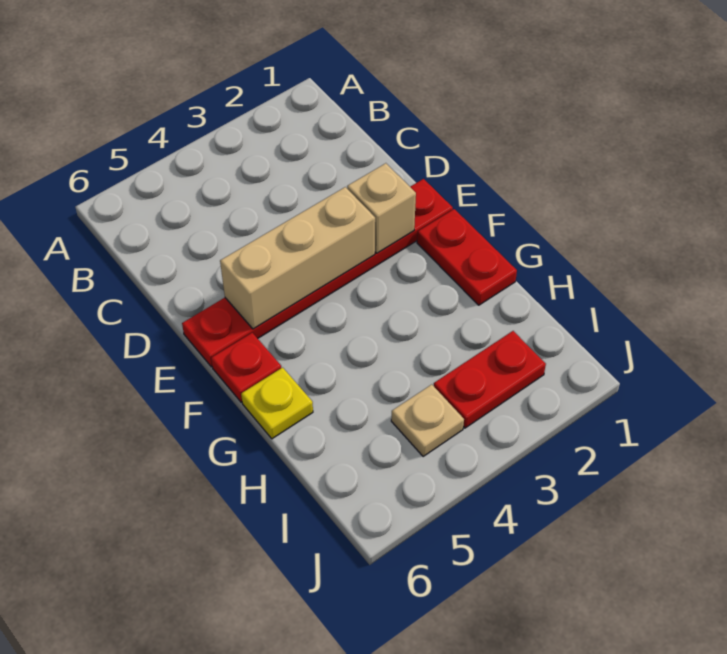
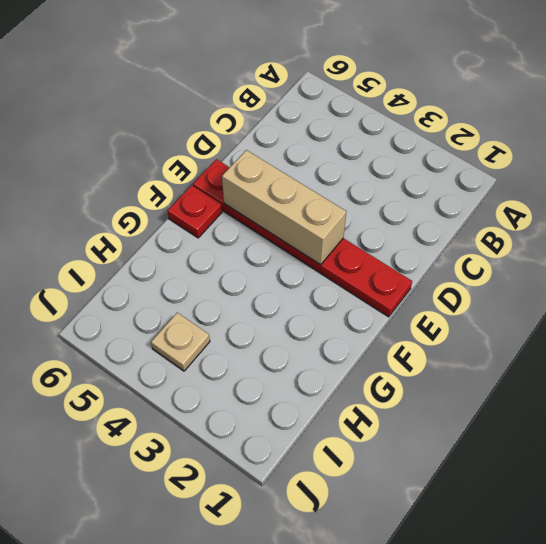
none -> red 1x2 plate [417,209,517,305]
none -> yellow 1x1 plate [241,368,313,439]

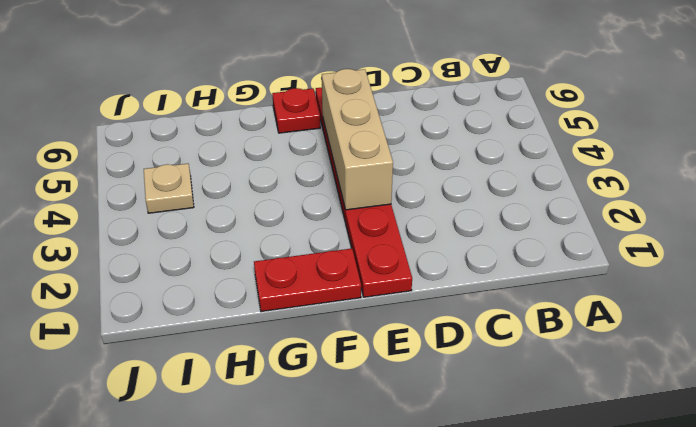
none -> yellow 1x1 plate [241,368,313,439]
none -> red 1x2 plate [434,331,546,428]

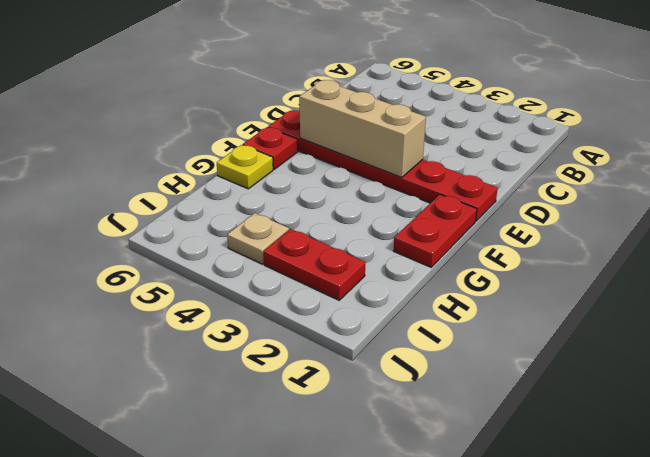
none -> tan 1x1 brick [347,163,416,253]

